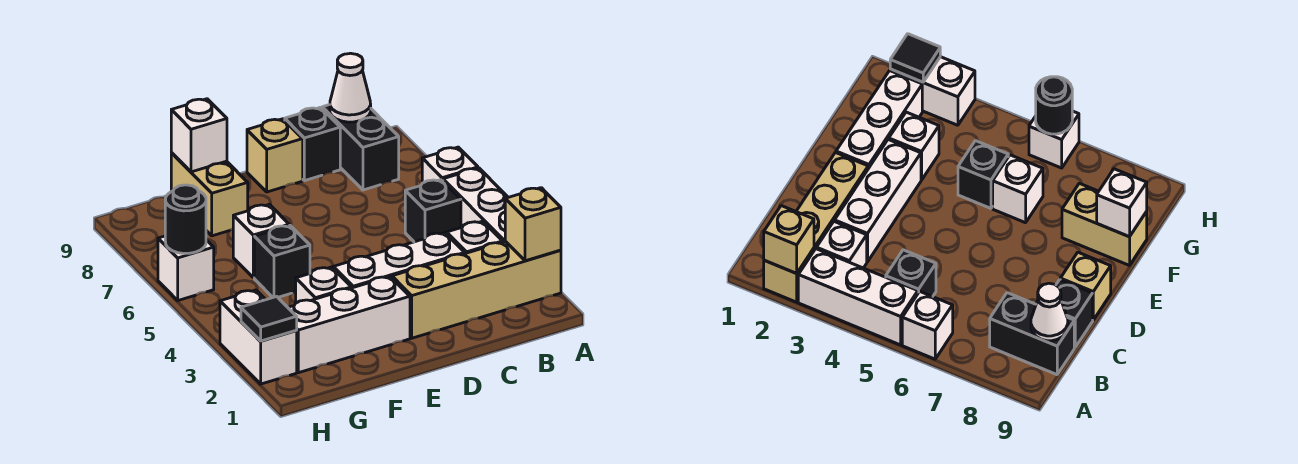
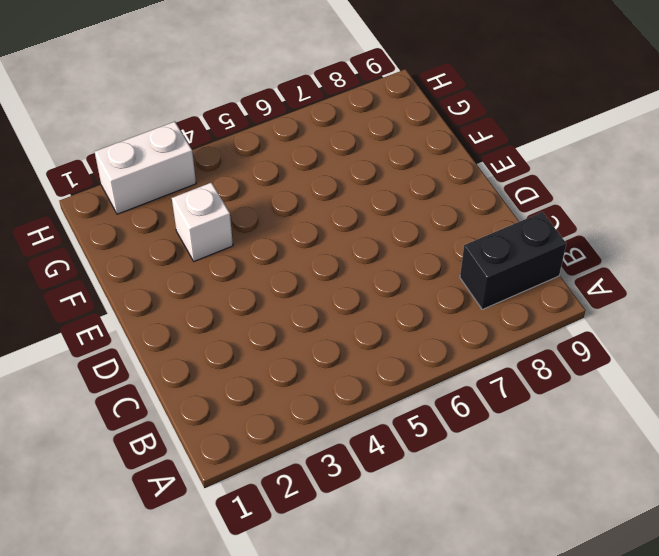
none -> tan 1x4 brick [392,241,561,338]
none -> white 1x3 brick [443,168,508,242]
none -> white 1x1 brick [422,147,478,183]

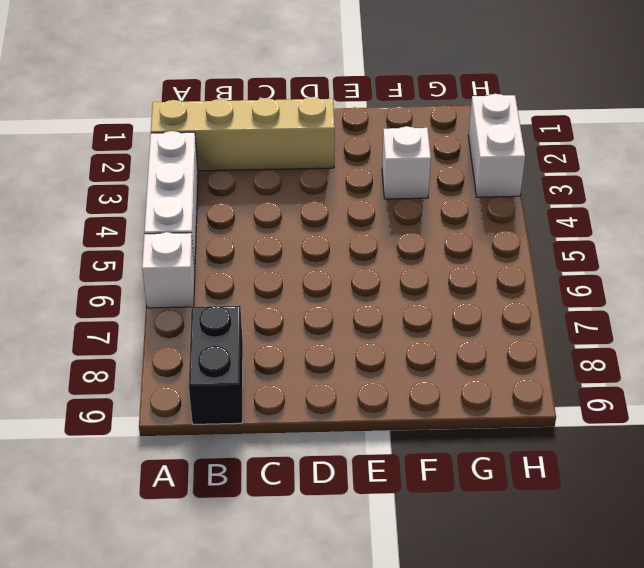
none -> white 1x1 brick [447,221,502,254]
none -> black 1x1 brick [405,180,461,242]
none -> white 1x3 brick [333,233,465,288]

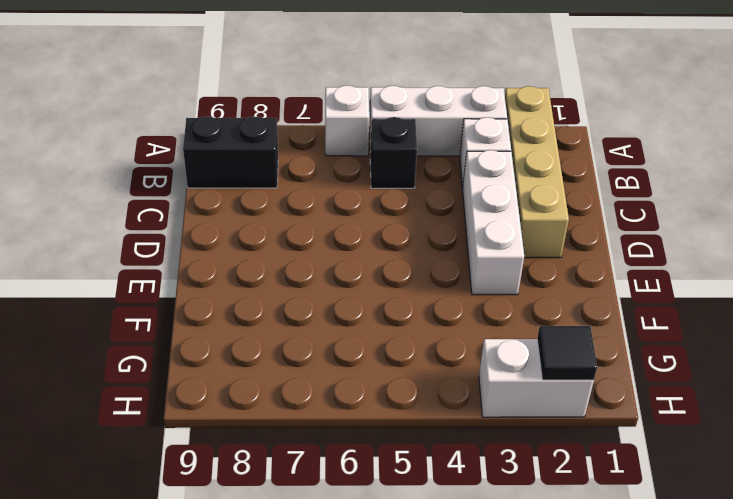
none -> black 1x1 brick [285,107,340,181]
none -> tan 1x1 brick [247,119,303,192]
none -> white 1x3 brick [288,277,410,373]

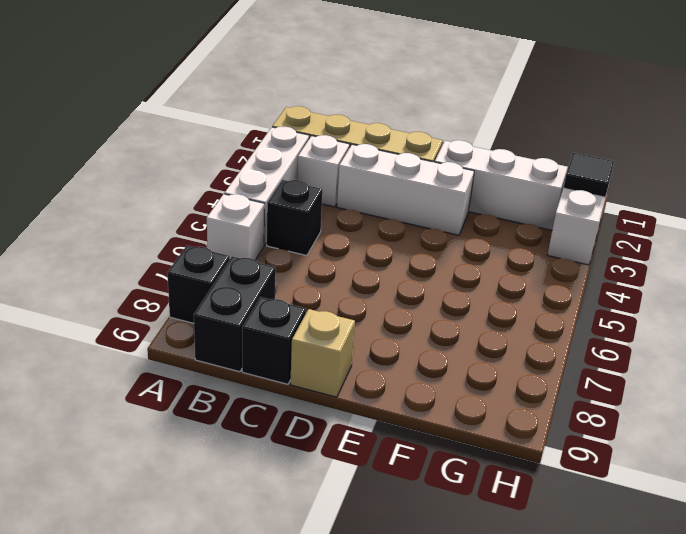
black 1x1 brick [167,246,230,323] -> black 1x1 brick moved to [254,225,310,297]
none -> white 1x1 brick [296,267,351,303]
none -> white 1x1 brick [233,204,289,278]
none -> tan 1x2 brick [171,153,248,236]

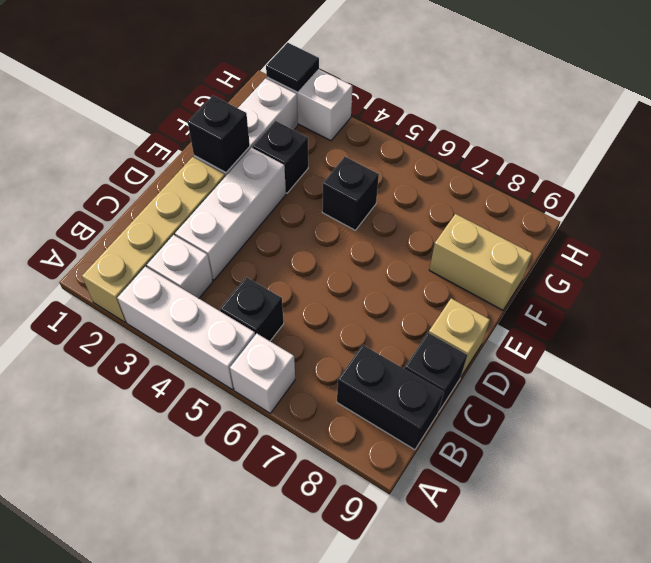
black 1x1 brick [188,96,250,173] -> none
black 1x1 brick [253,121,308,193] -> white 1x1 brick [296,267,351,303]
none -> white 1x1 brick [233,204,289,278]
none -> white 1x1 brick [158,236,214,300]
none -> tan 1x1 brick [505,188,561,261]

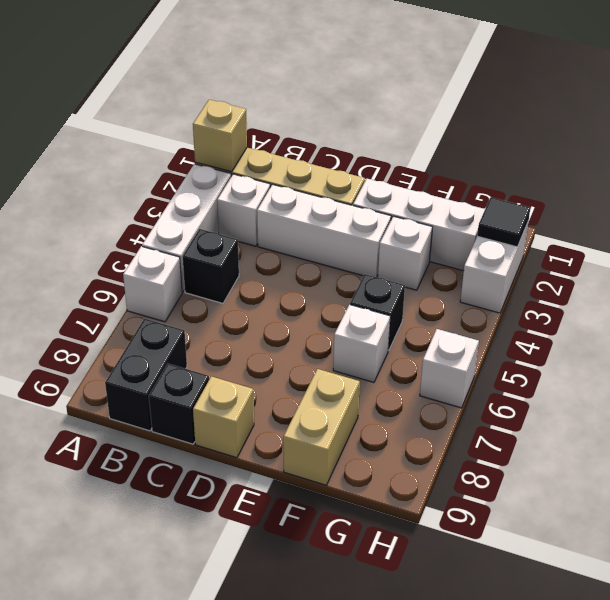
none -> white 1x1 cone [330,53,371,122]
none -> white 1x1 brick [171,99,227,172]
none -> black 1x1 round brick [165,185,206,253]

